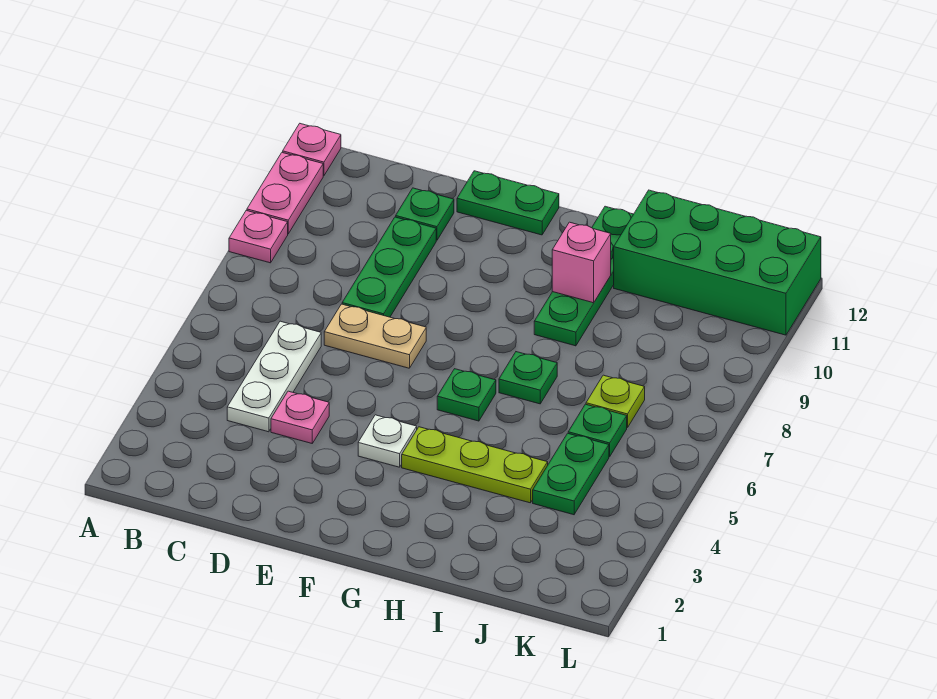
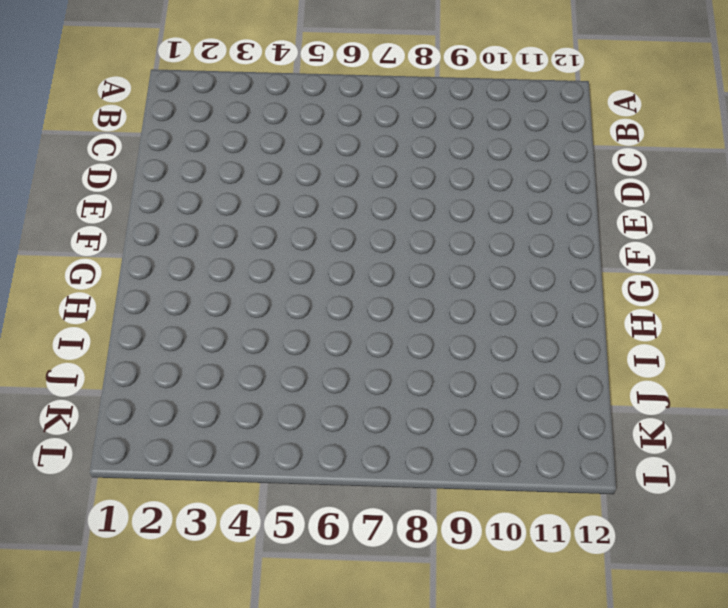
none -> pink 1x1 plate [229,211,288,263]
none -> pink 1x2 plate [247,152,323,234]
none -> pink 1x1 plate [283,124,341,176]

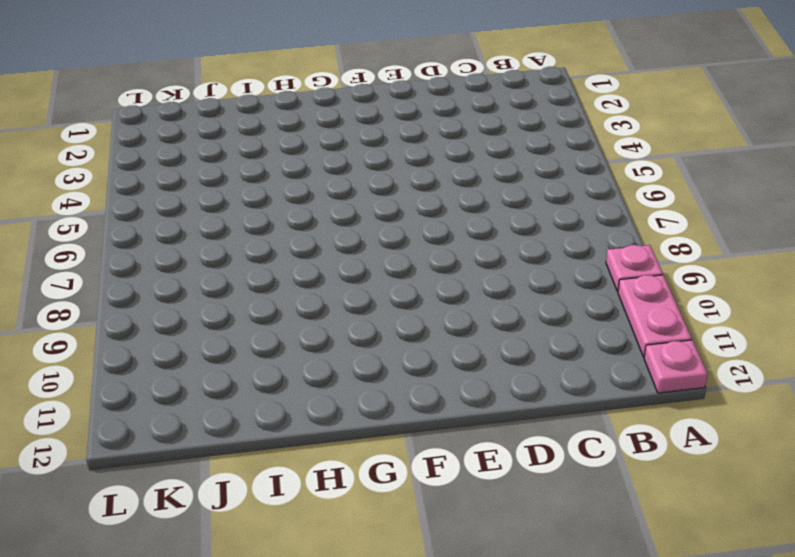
none -> white 1x3 plate [227,321,321,432]
none -> pink 1x1 plate [271,391,329,443]
none -> tan 1x2 plate [324,304,426,368]

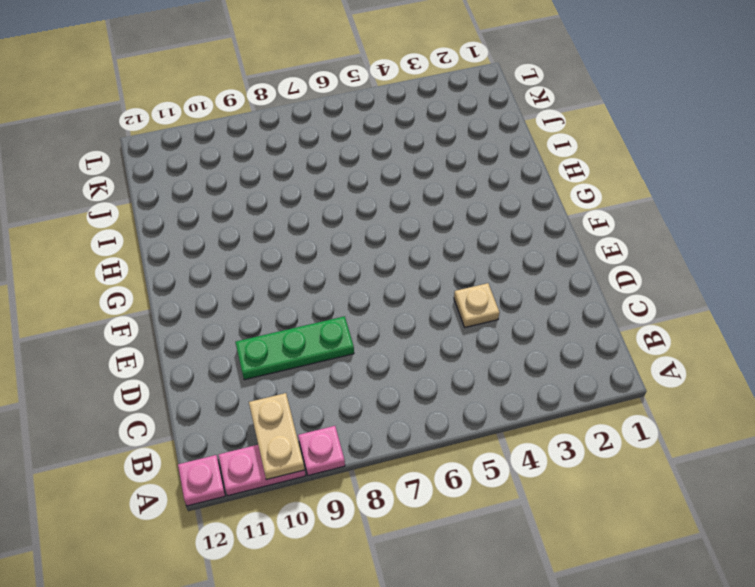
tan 1x2 plate [249,393,305,480] -> tan 1x2 plate moved to [324,304,426,368]
tan 1x1 plate [454,283,500,327] -> pink 1x1 plate [271,391,329,443]
none -> white 1x3 plate [227,321,321,432]
none -> green 1x1 plate [396,188,454,240]
none -> green 1x2 plate [457,171,559,235]

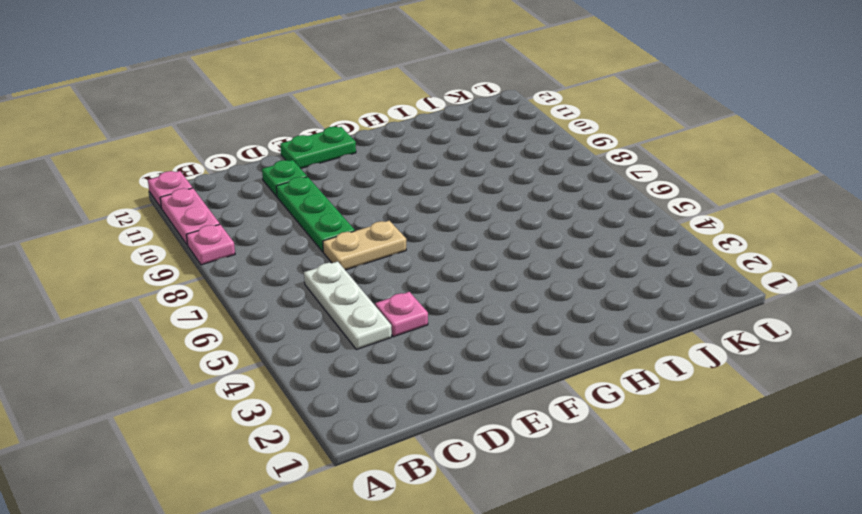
none -> white 1x1 plate [358,415,417,467]
none -> lime 1x3 plate [402,427,548,503]
none -> green 1x1 plate [437,369,496,421]

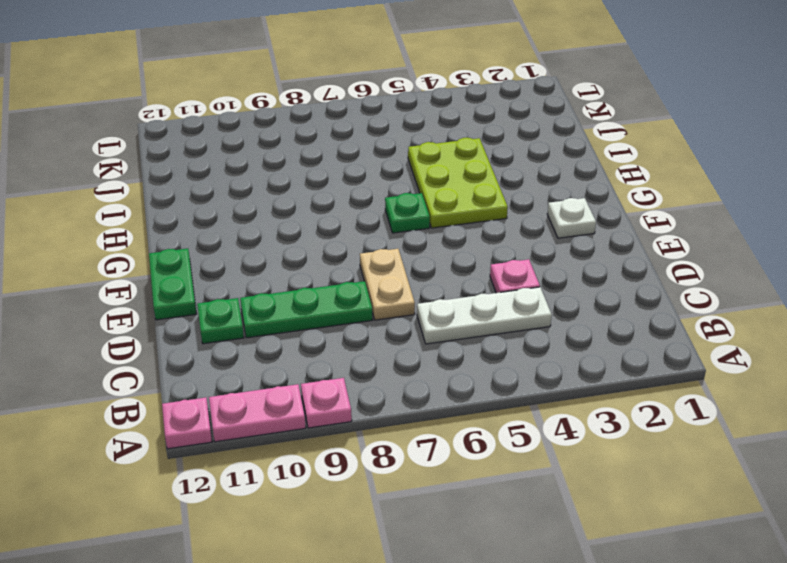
white 1x1 plate [547,198,596,238] -> white 1x1 plate moved to [358,415,417,467]
lime 2x3 plate [408,138,508,228] -> lime 1x3 plate [402,427,548,503]
none -> green 1x1 plate [499,352,557,404]
none -> green 1x4 plate [534,206,633,346]
none -> green 2x4 brick [614,190,821,335]

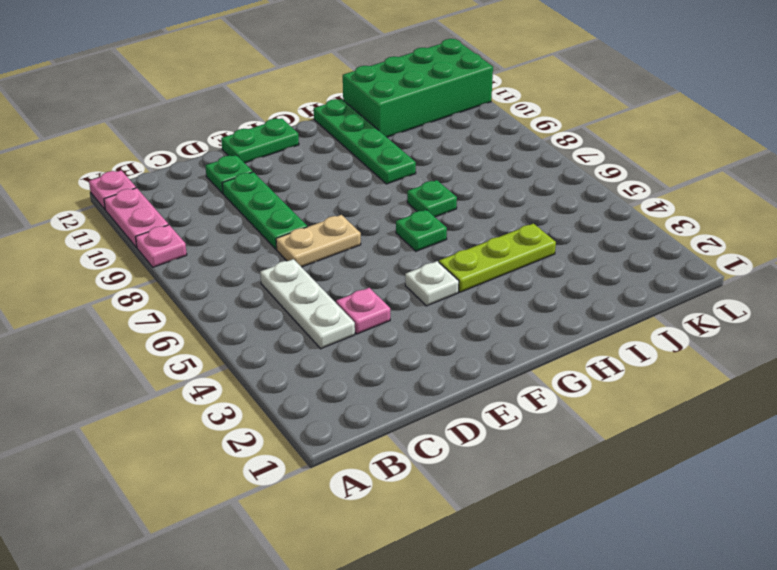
none -> green 1x2 plate [533,433,609,515]
none -> green 1x1 plate [568,404,627,457]
none -> lime 1x1 plate [586,375,645,428]

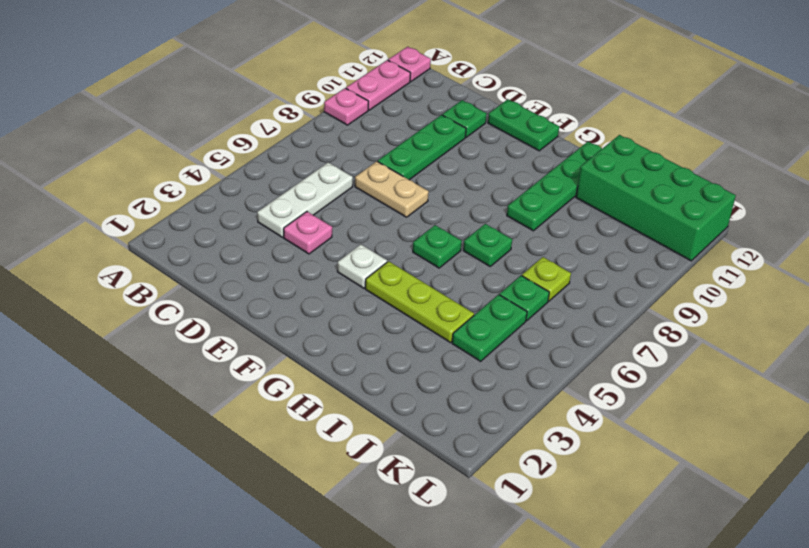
none -> pink 1x1 brick [552,222,611,303]

